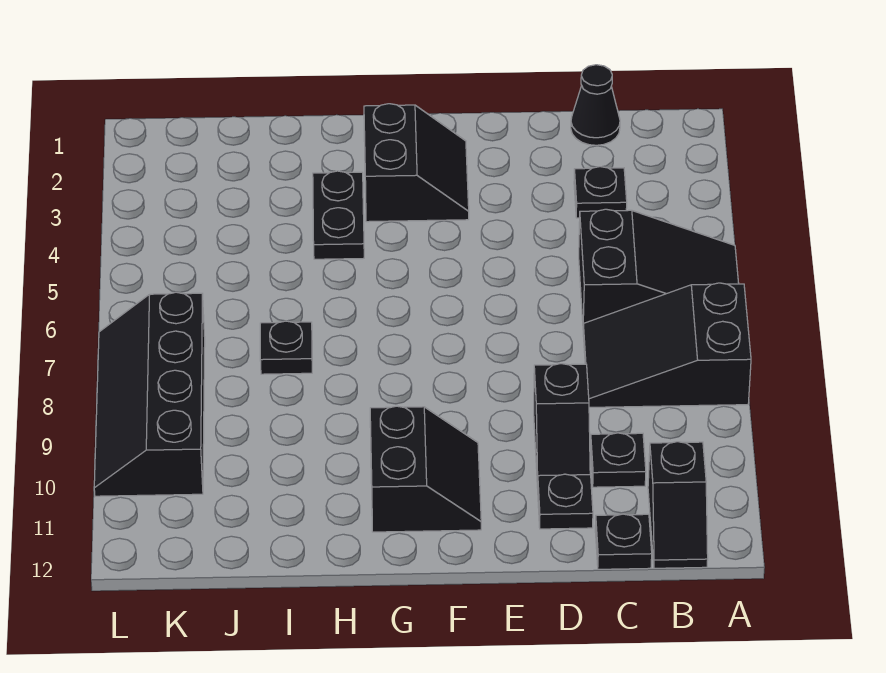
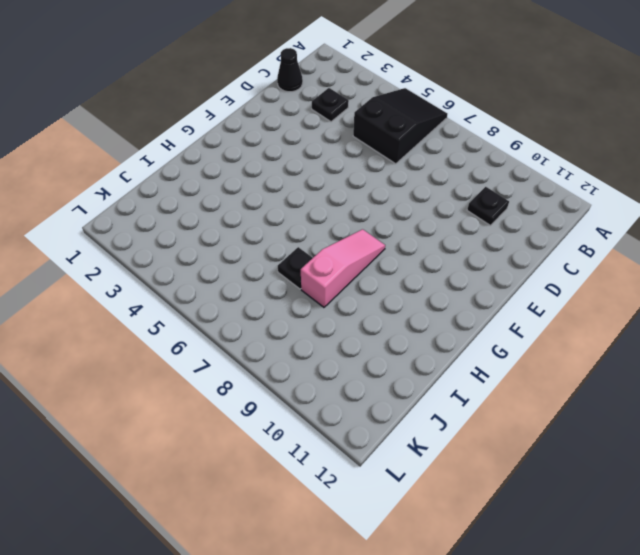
pink 1x3 slope [301,229,385,307] -> none
none -> black 2x3 slope [583,283,751,407]
none -> black 1x2 slope [648,442,708,568]
none -> black 1x1 plate [595,514,652,569]

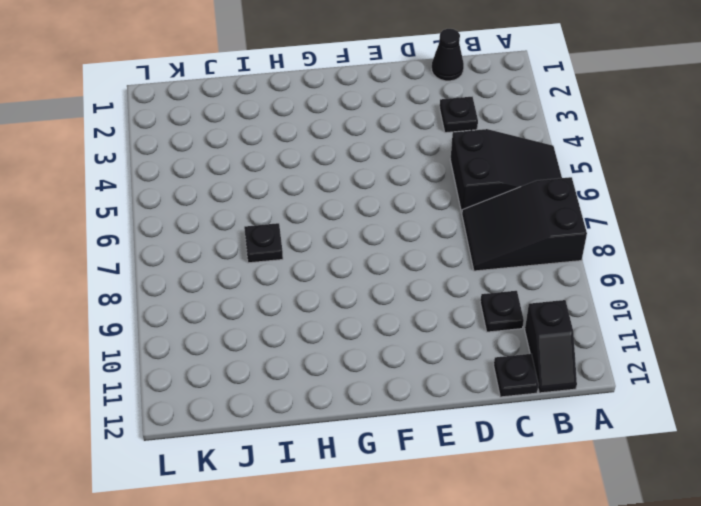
none -> black 1x2 slope [534,364,590,487]
none -> black 1x1 plate [537,474,593,529]
none -> black 2x2 slope [364,104,469,222]

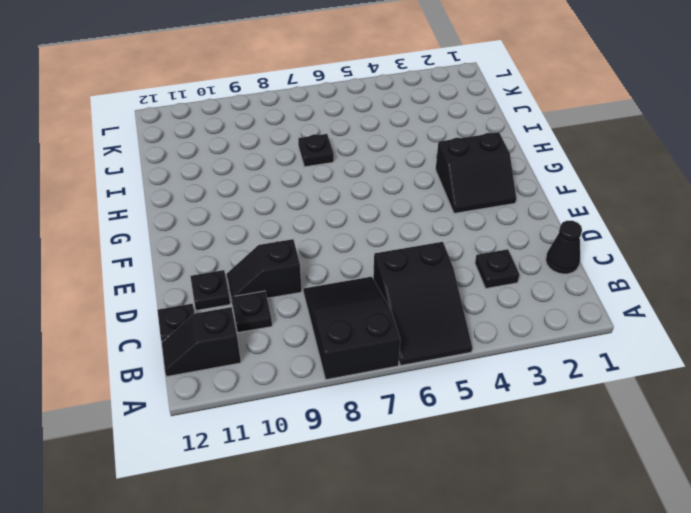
none -> black 2x2 slope [370,406,481,532]
none -> black 1x2 plate [313,171,364,259]
none -> black 2x4 slope [94,292,205,496]

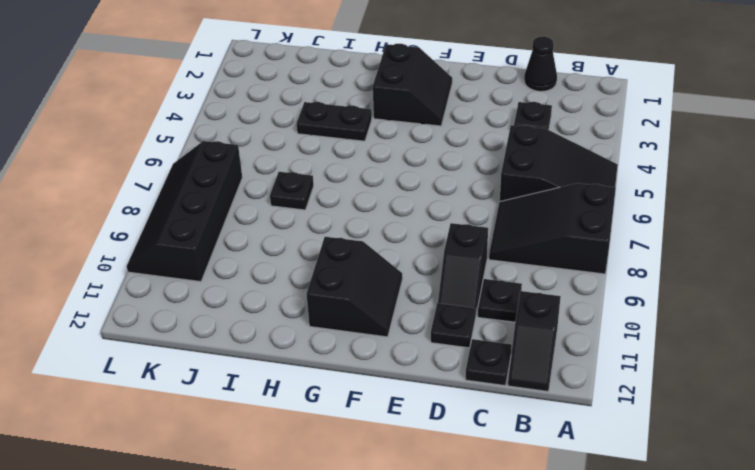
black 1x2 plate [297,102,372,141] -> black 1x2 plate turned to [313,171,364,259]

